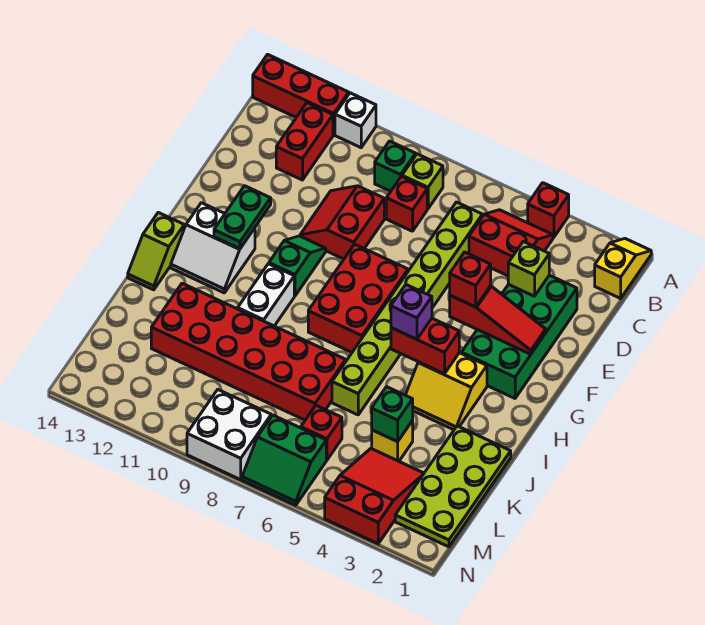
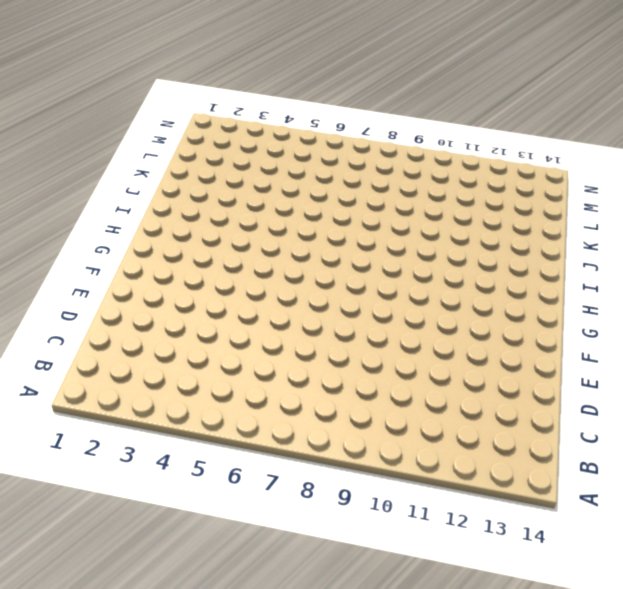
none -> yellow 1x2 slope [595,239,651,298]
none -> red 1x1 brick [528,183,569,237]
none -> white 1x1 brick [335,93,376,148]
none -> red 1x3 brick [253,54,349,135]

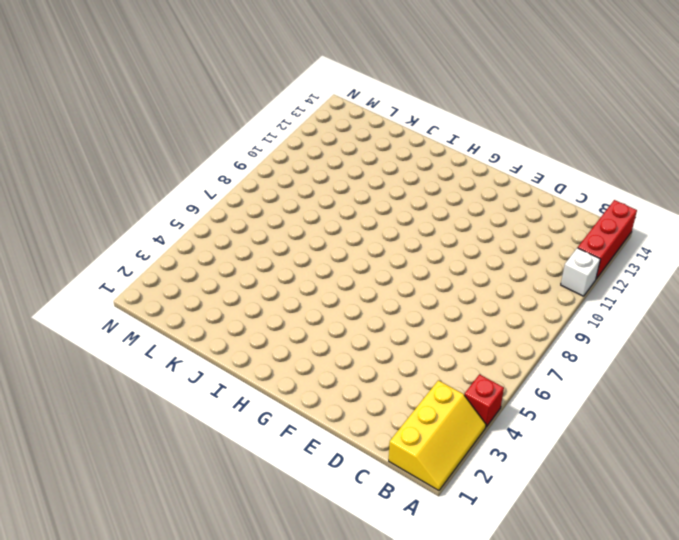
yellow 2x3 slope [389,380,486,491] -> yellow 1x2 slope [595,239,651,298]
none -> red 2x2 slope [469,210,553,276]
none -> lime 1x1 brick [402,154,443,209]
none -> green 1x1 brick [375,141,416,191]
none -> red 1x2 brick [276,103,333,180]

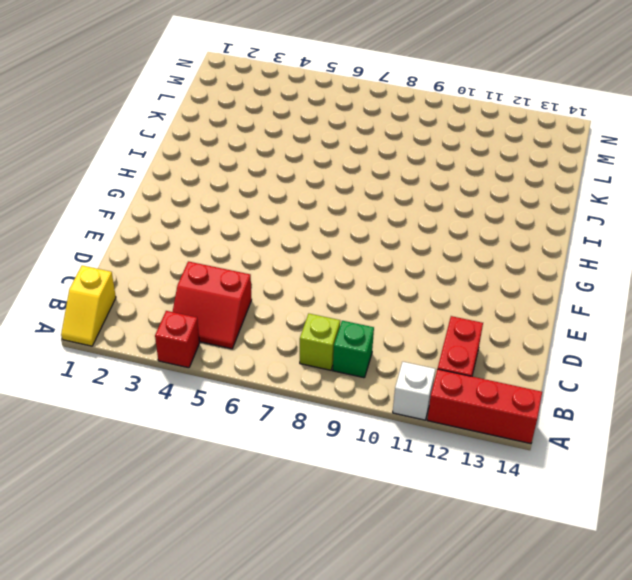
none -> lime 1x8 brick [332,202,482,415]
none -> red 1x1 brick [386,176,427,231]
none -> green 2x4 brick [461,275,577,398]
none -> red 2x2 slope [300,186,384,259]

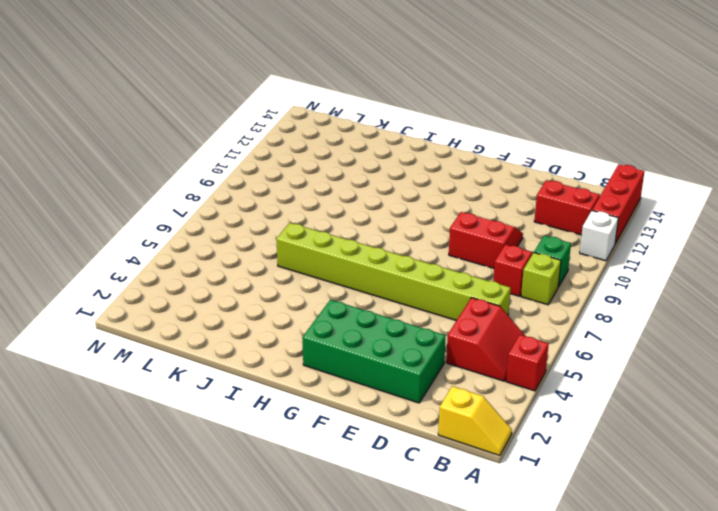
none -> red 2x3 brick [308,244,408,352]
none -> green 1x2 slope [269,236,326,296]
none -> white 2x2 slope [171,203,255,293]
none -> yellow 2x2 slope [406,353,487,430]

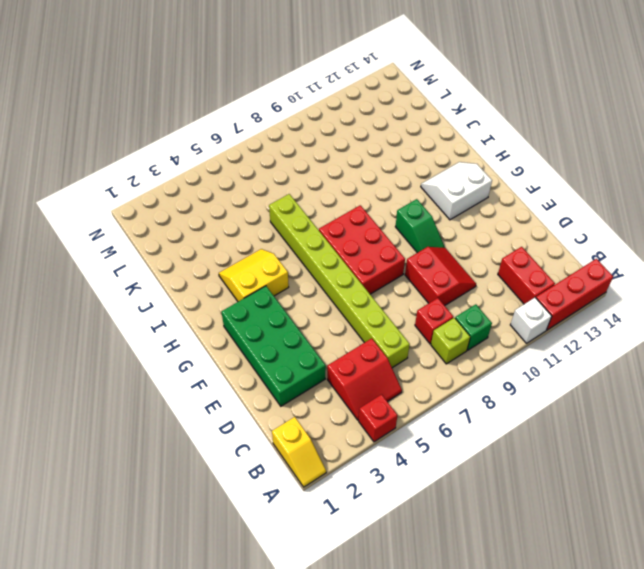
none -> white 1x2 brick [238,264,294,326]
none -> lime 1x2 slope [128,213,184,290]
none -> lime 2x4 plate [395,426,511,547]
none -> red 2x6 brick [151,283,346,420]

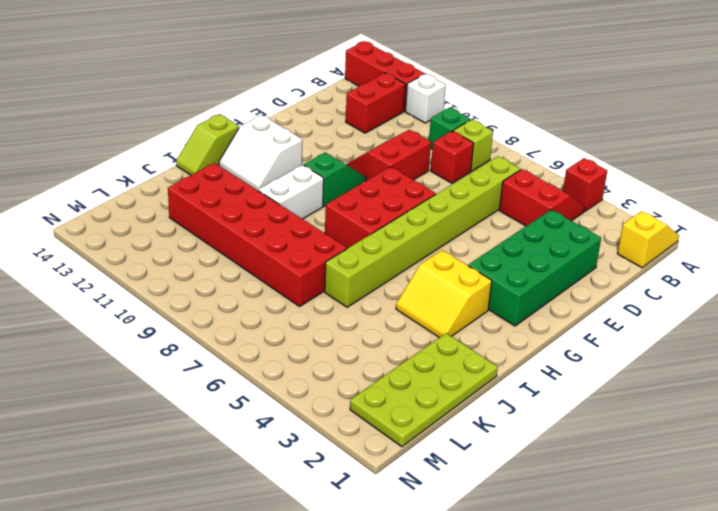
none -> yellow 1x1 brick [372,421,413,461]
none -> red 2x3 slope [325,449,424,544]
none -> red 1x1 brick [301,406,342,460]
none -> green 2x2 slope [242,415,326,505]

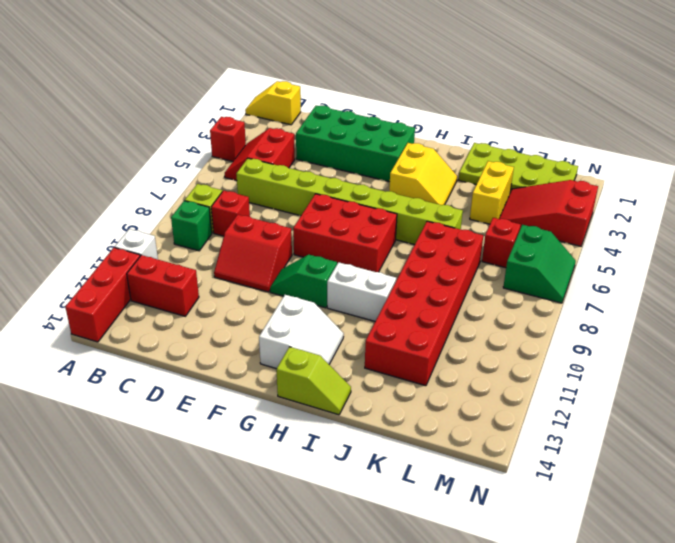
yellow 1x2 brick [470,161,514,224] -> yellow 1x1 brick [372,421,413,461]
none -> white 2x2 brick [187,390,271,480]
none -> lime 1x1 brick [508,241,549,296]
none -> red 1x3 slope [450,286,546,354]
none -> green 1x2 plate [214,186,271,249]

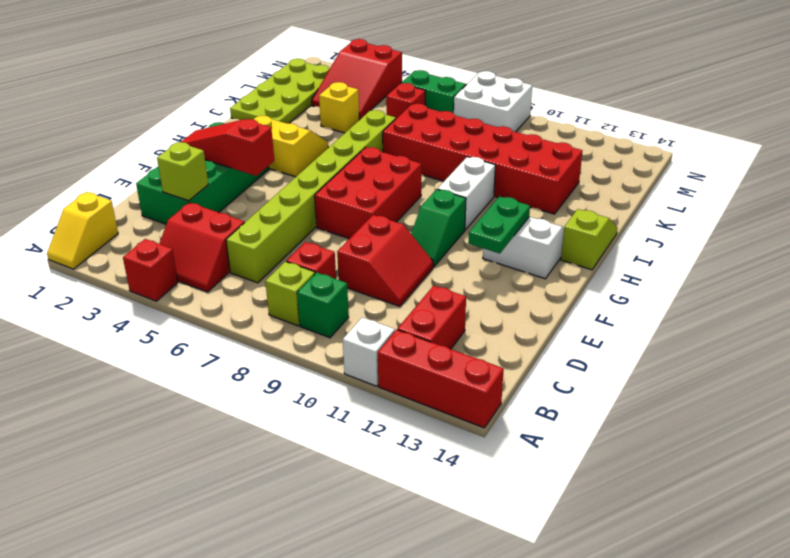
none -> red 1x2 brick [391,318,459,374]
none -> green 1x1 brick [372,387,413,442]
none -> red 1x1 brick [450,252,491,307]
none -> purple 1x1 brick [391,285,432,339]

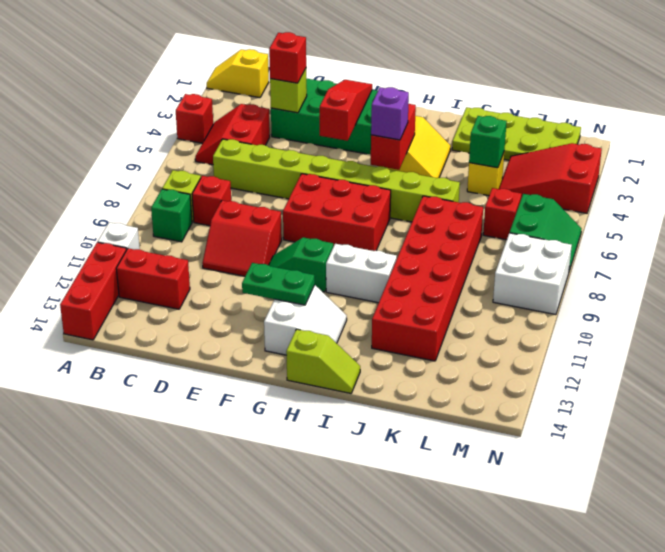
red 1x1 brick [269,32,306,83] -> red 1x1 brick moved to [450,252,491,307]

